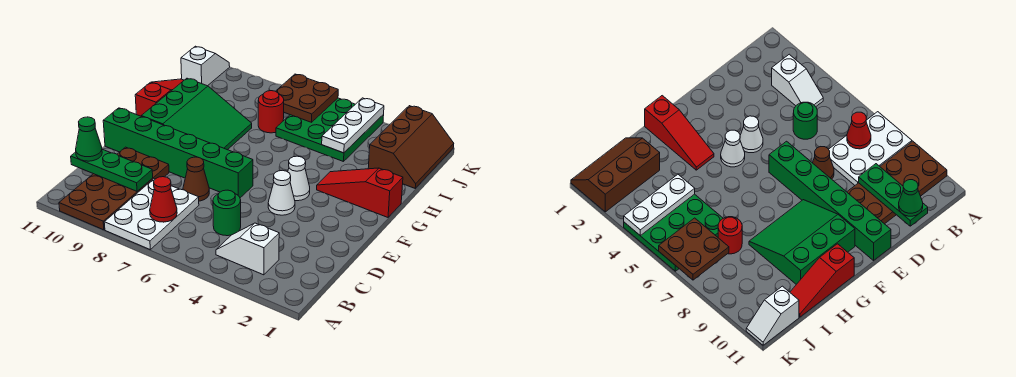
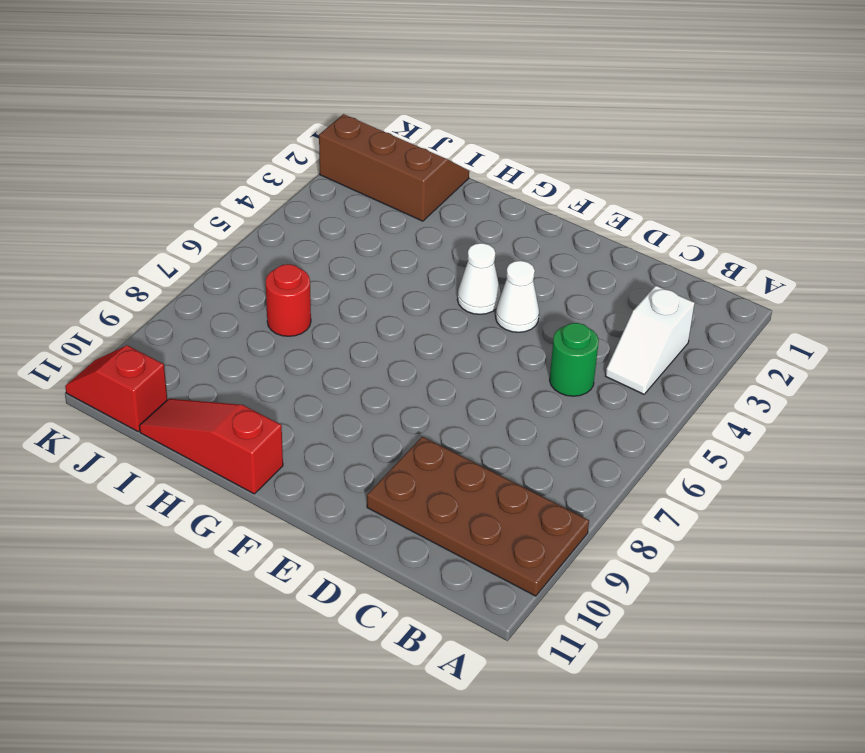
red 1x2 slope [65,345,167,431] -> white 1x2 slope [181,46,230,86]
none -> white 2x3 plate [104,179,199,249]
none -> brown 1x1 cone [183,157,209,201]
none -> green 1x6 brick [103,108,253,198]

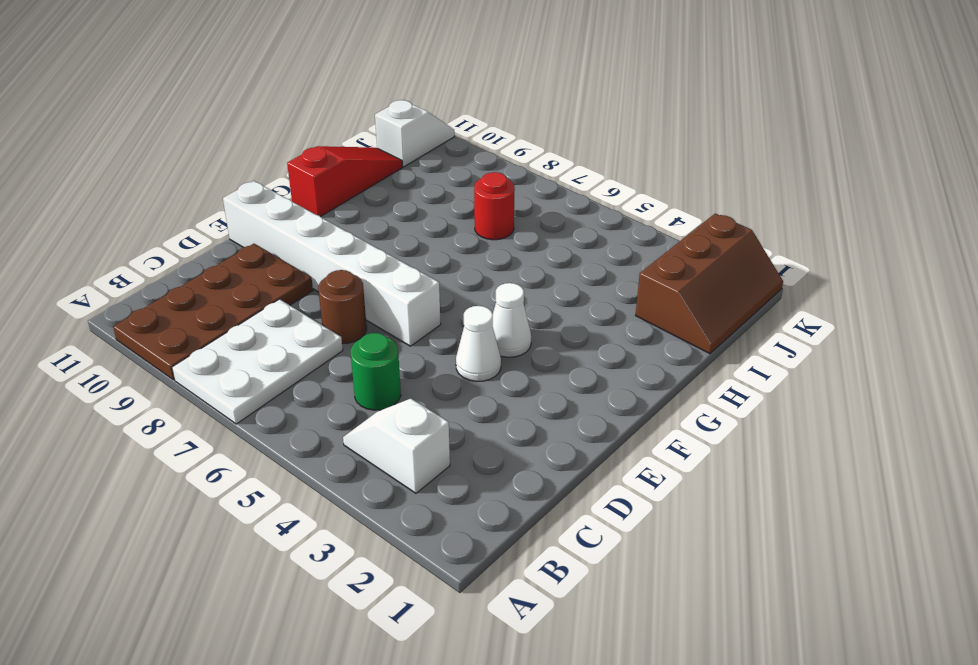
brown 1x1 round brick [318,270,367,343] -> brown 1x1 cone [183,157,209,201]
white 1x6 brick [223,181,441,346] -> green 1x6 brick [103,108,253,198]
none -> green 3x3 slope [141,78,252,150]
none -> red 1x3 slope [317,168,403,217]
none -> green 3x3 plate [276,98,384,162]

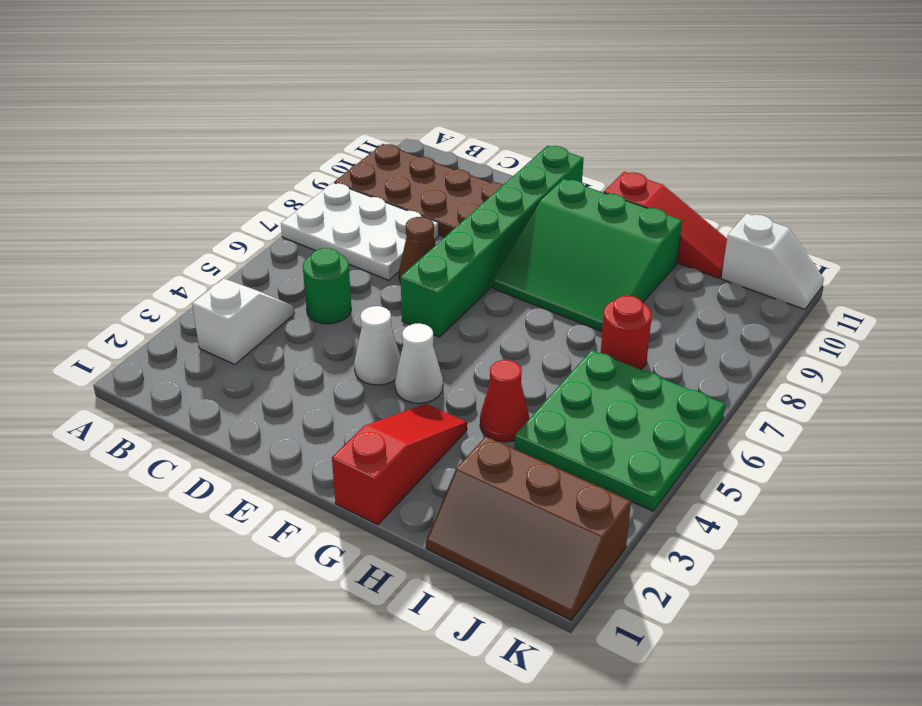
red 1x1 cone [480,360,529,442] -> red 1x1 cone moved to [150,177,177,222]
none -> green 1x3 plate [71,149,153,191]
none -> white 1x3 plate [322,98,384,153]
none -> brown 2x2 plate [276,74,338,122]

